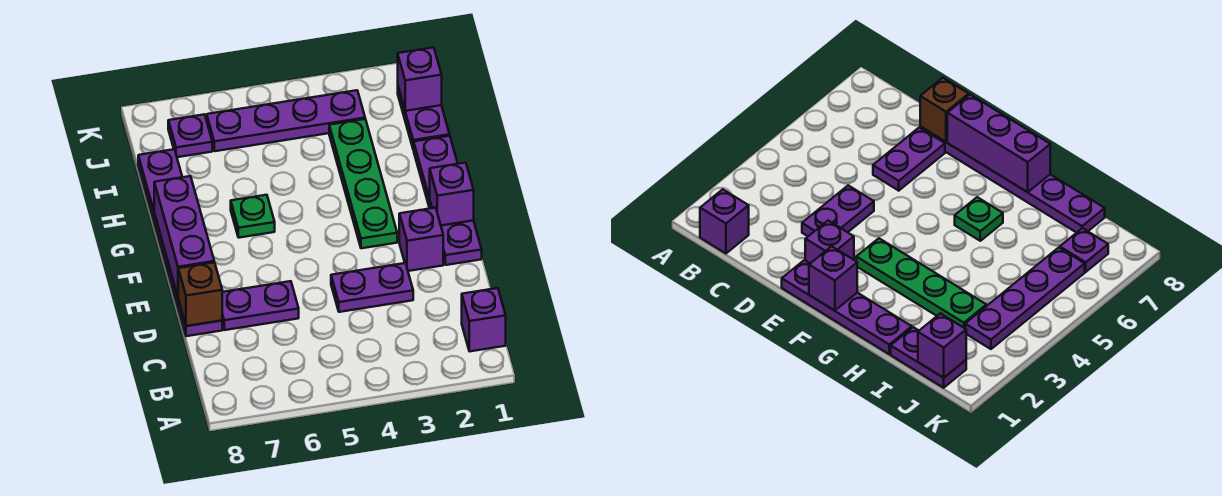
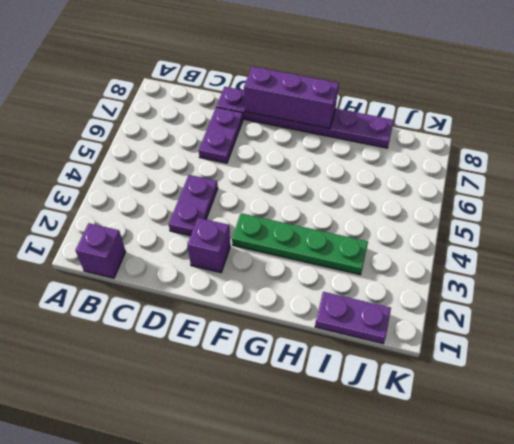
none -> purple 1x4 plate [414,136,482,265]
none -> green 1x1 plate [231,195,275,238]
none -> purple 1x4 plate [207,90,365,151]

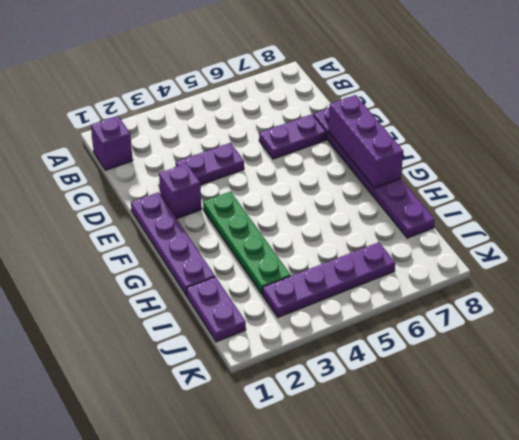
none -> green 1x1 plate [231,195,275,238]
none -> purple 1x1 plate [168,114,212,157]
none -> brown 1x1 brick [178,262,222,326]

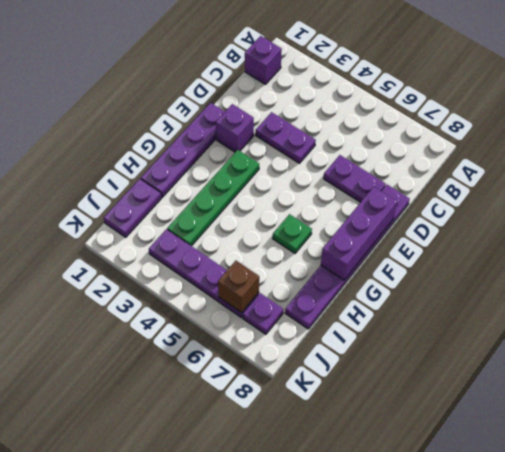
brown 1x1 brick [218,261,259,313] -> brown 1x1 brick moved to [178,262,222,326]
none -> purple 1x1 brick [430,163,474,225]
none -> purple 1x1 brick [398,47,442,111]

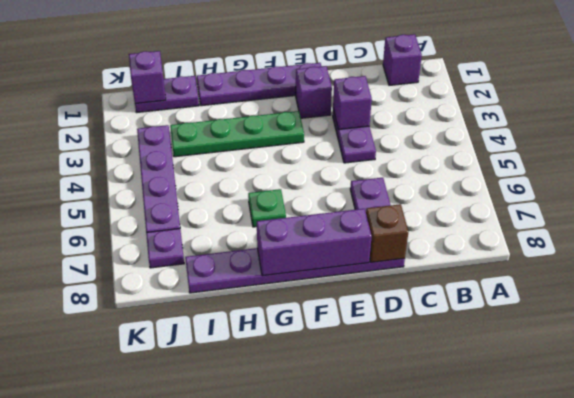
purple 1x1 brick [333,76,372,130] -> purple 1x1 brick moved to [430,163,474,225]

